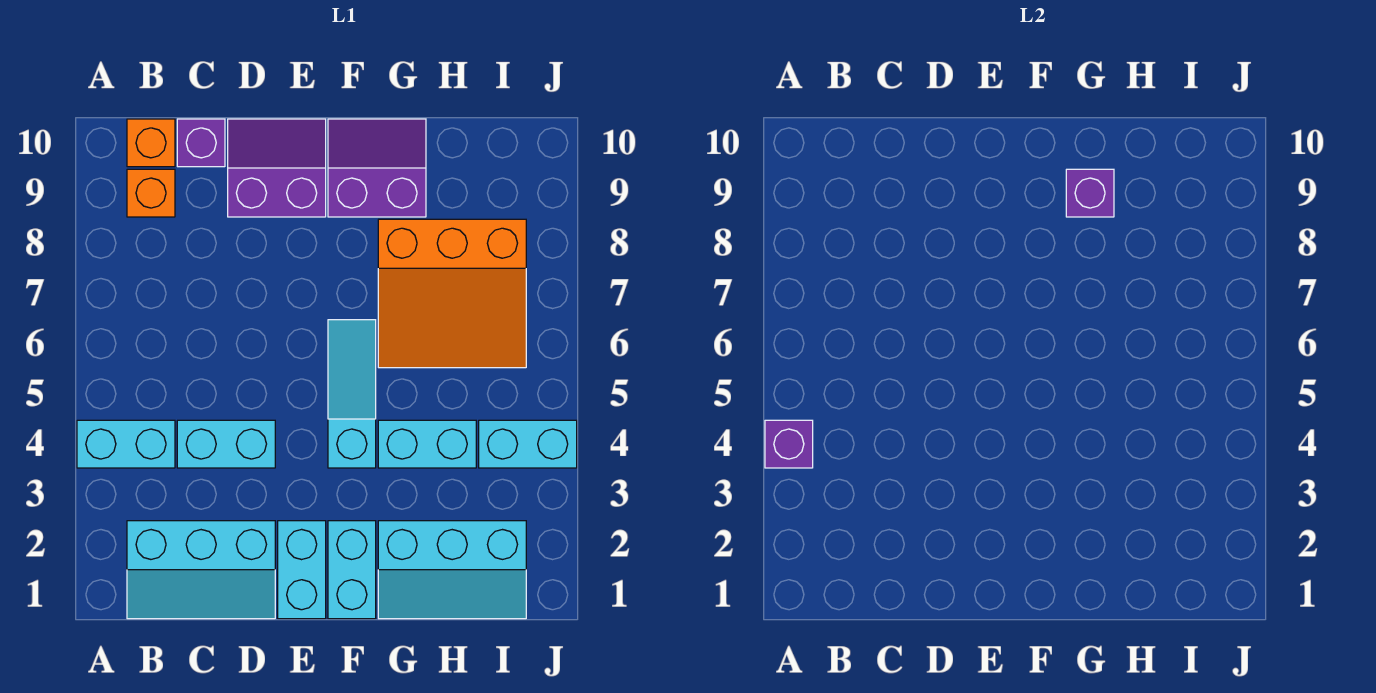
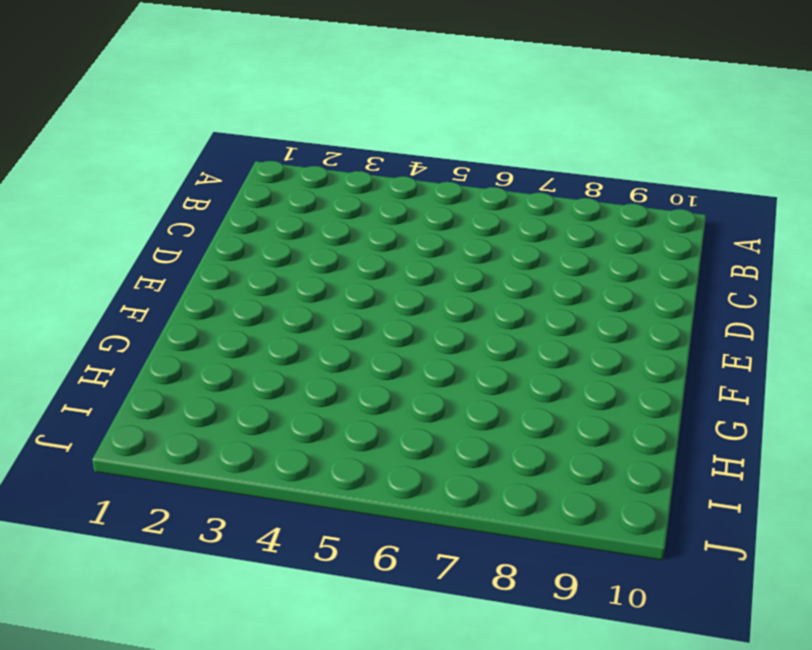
none -> cyan 1x2 brick [77,420,175,468]
none -> cyan 2x3 slope [127,521,275,619]
none -> orange 1x1 brick [127,169,175,217]

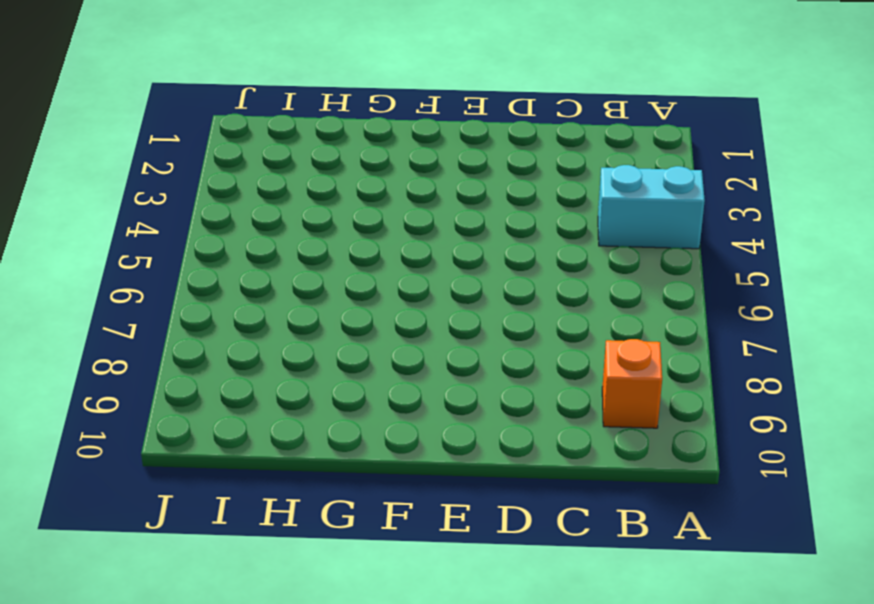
none -> cyan 2x3 slope [127,521,275,619]
none -> orange 1x1 brick [127,119,175,167]
none -> cyan 1x2 brick [177,420,275,468]

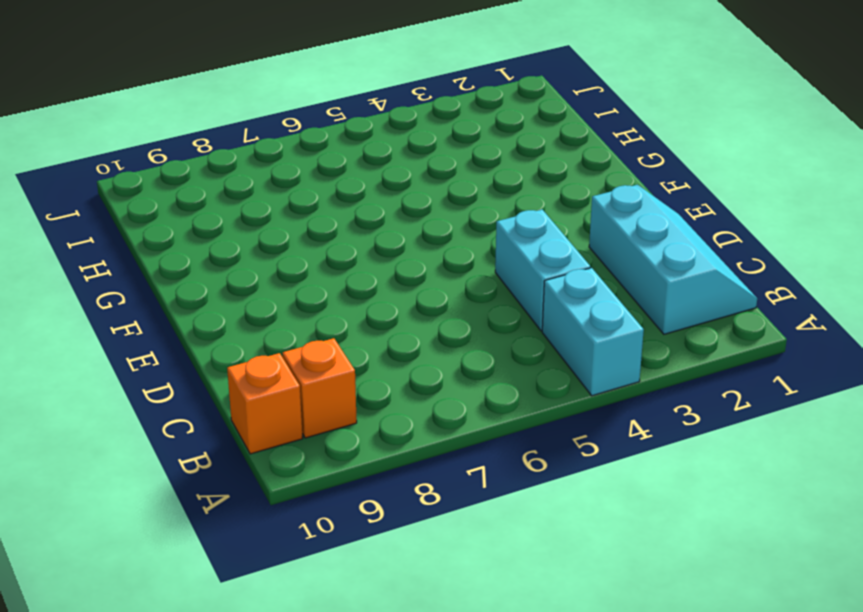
none -> purple 1x1 brick [177,119,225,167]
none -> purple 2x2 slope [228,119,326,217]
none -> cyan 1x2 brick [278,521,326,619]

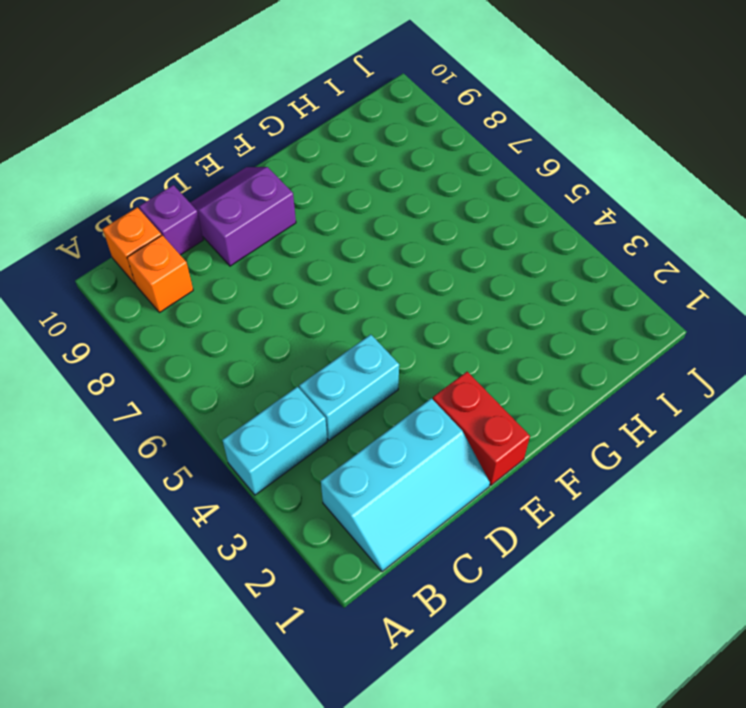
red 1x2 brick [433,372,530,485] -> cyan 1x2 brick [278,521,326,619]
none -> cyan 1x2 brick [328,521,376,619]
none -> cyan 1x3 slope [328,320,376,468]
none -> purple 2x2 slope [328,119,426,217]

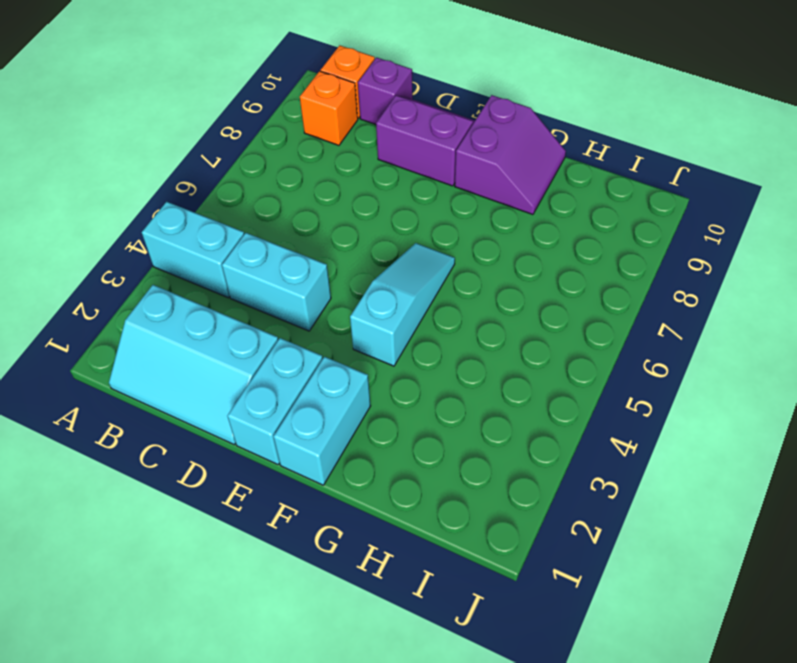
purple 2x2 slope [455,95,566,215] -> purple 2x2 slope turned to [328,119,426,217]
none -> cyan 2x3 slope [378,521,526,619]
none -> cyan 1x2 brick [378,420,476,468]
none -> orange 3x3 slope [378,219,526,368]

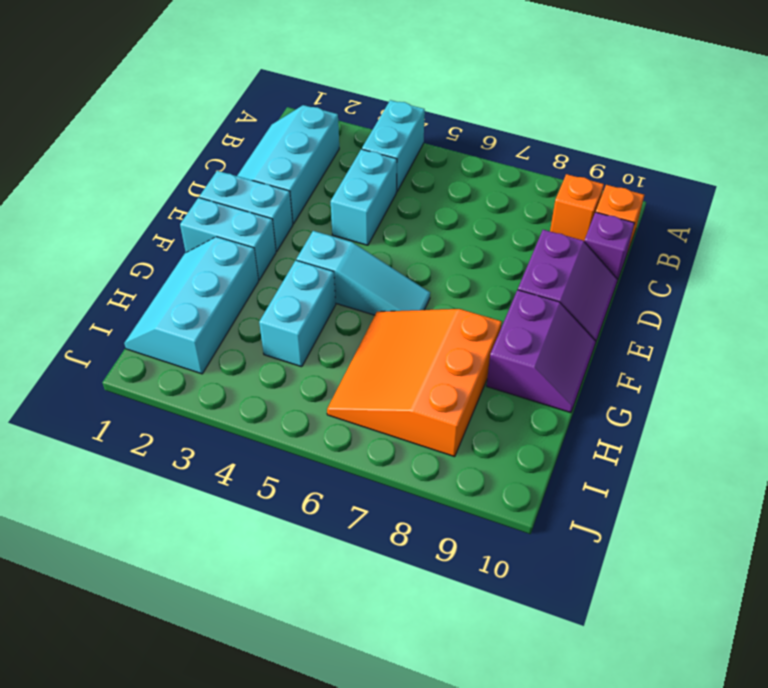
none -> cyan 1x2 brick [479,420,577,468]
none -> purple 1x1 brick [765,420,813,468]
none -> purple 1x1 brick [1066,169,1114,217]

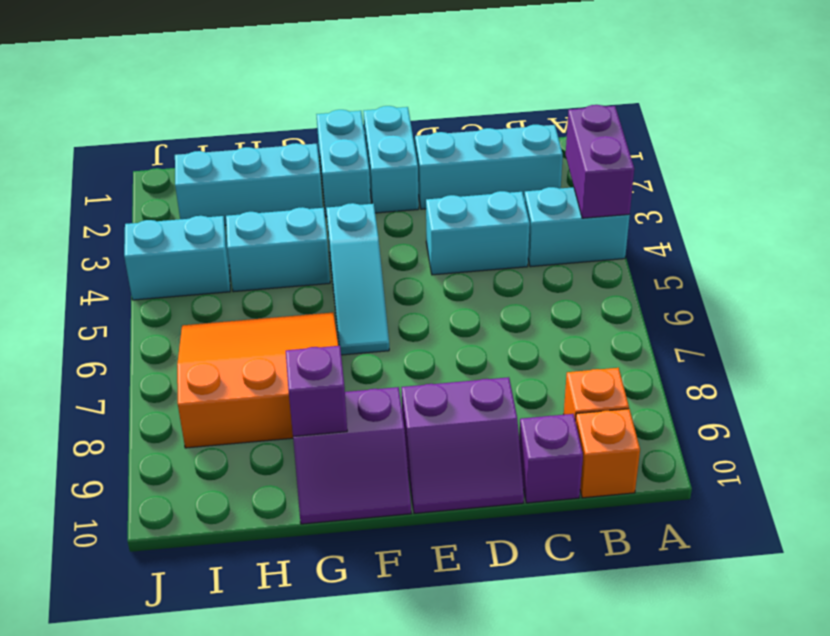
purple 1x2 brick [566,105,634,218] -> purple 1x1 brick [765,420,813,468]

